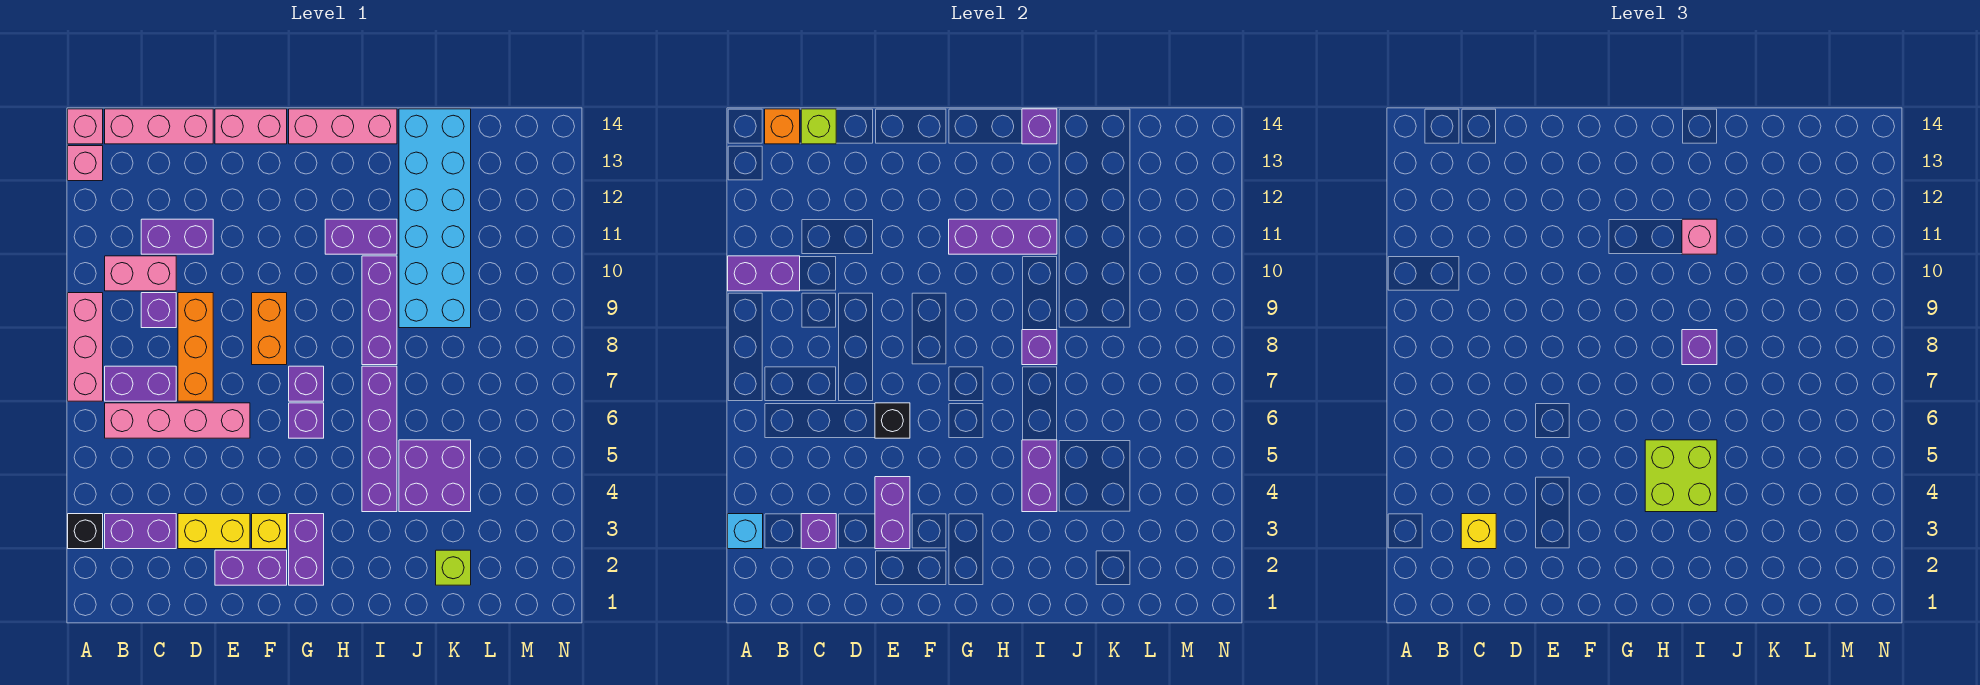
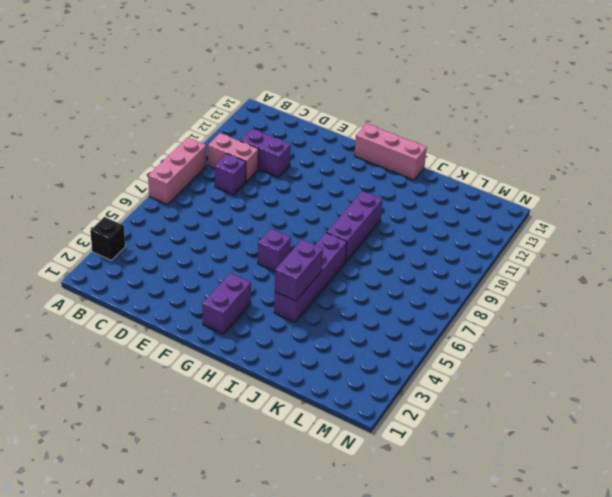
none -> pink 1x1 brick [68,146,103,181]
none -> pink 1x1 brick [68,109,103,144]
none -> purple 1x2 brick [105,514,176,549]
none -> pink 1x4 brick [105,403,250,438]

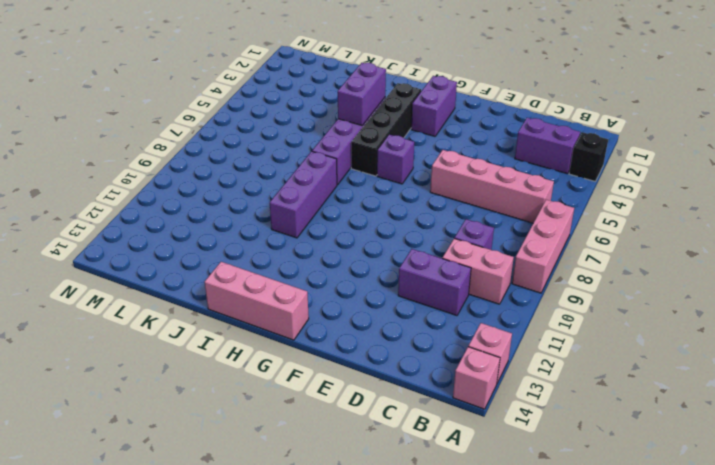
black 1x4 brick [351,83,421,176] -> none
none -> purple 1x2 brick [105,366,176,401]
none -> pink 1x3 brick [105,109,213,144]
none -> yellow 1x2 brick [178,514,250,549]
none -> orange 1x3 brick [178,293,213,401]

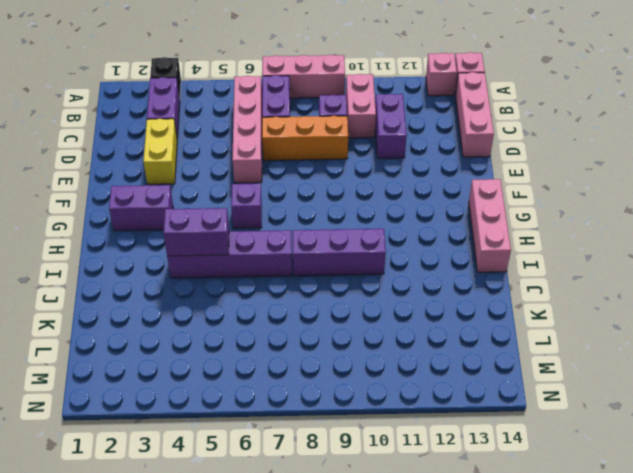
none -> purple 1x2 brick [215,550,287,585]
none -> pink 1x2 brick [215,109,287,144]
none -> yellow 1x1 brick [252,514,287,549]
none -> orange 1x2 brick [252,293,287,365]

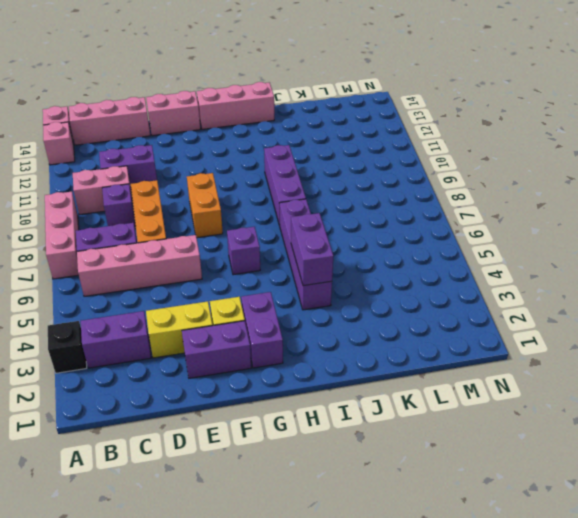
none -> purple 1x1 brick [289,366,324,401]
none -> purple 1x2 brick [325,219,397,254]
none -> purple 2x2 brick [399,440,471,512]
none -> cyan 2x6 brick [399,109,471,328]

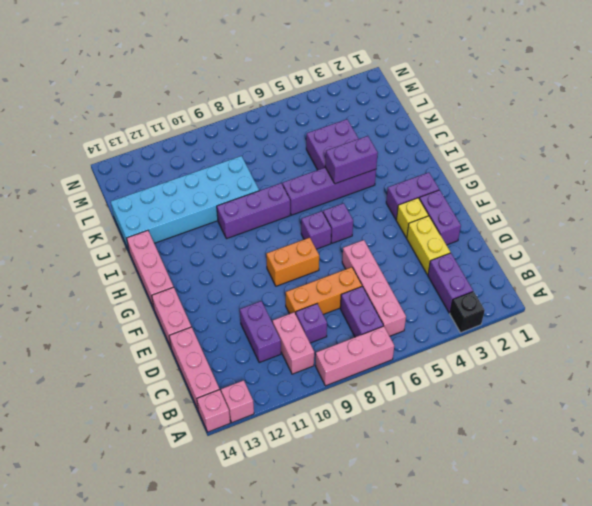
none -> purple 1x2 brick [325,219,397,254]
none -> lime 1x1 brick [436,550,471,585]
none -> cyan 1x1 brick [728,514,763,549]
none -> purple 1x2 brick [728,256,800,291]

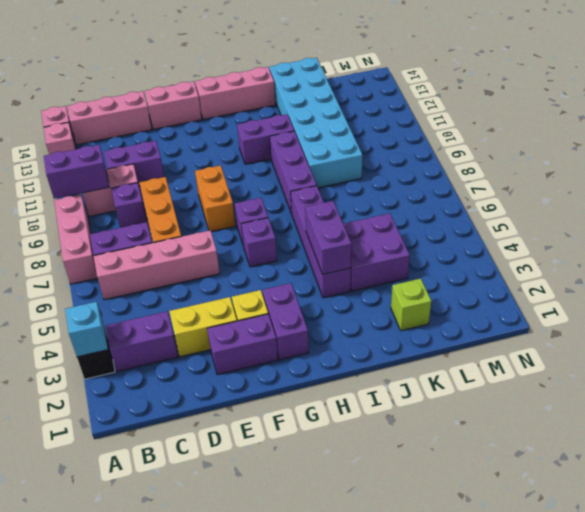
none -> orange 1x1 brick [765,109,800,144]
none -> purple 1x1 brick [801,514,836,549]
none -> lime 1x1 brick [801,109,836,144]
none -> purple 1x2 brick [875,477,910,549]

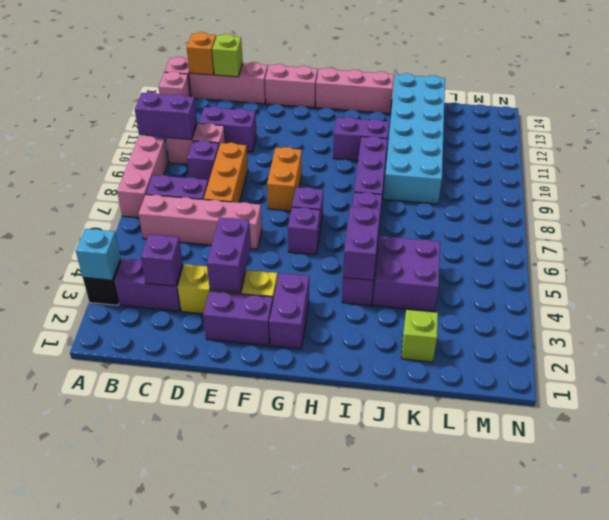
none -> black 1x1 brick [875,403,910,438]
none -> purple 1x3 brick [949,219,1057,254]
none -> purple 1x1 brick [1022,330,1057,365]
none -> purple 1x1 brick [1022,109,1057,144]

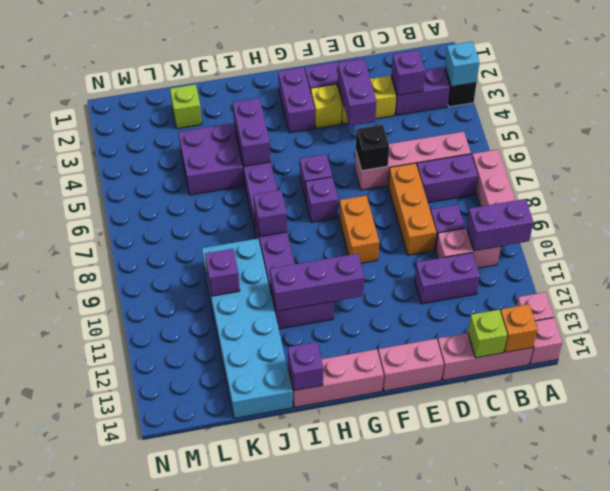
purple 1x1 brick [205,249,240,296] -> purple 1x1 brick moved to [1682,330,1717,365]
none -> yellow 1x1 brick [1461,514,1496,549]
none -> lime 2x2 brick [1645,440,1717,512]
none -> pink 1x1 brick [1682,219,1717,254]

